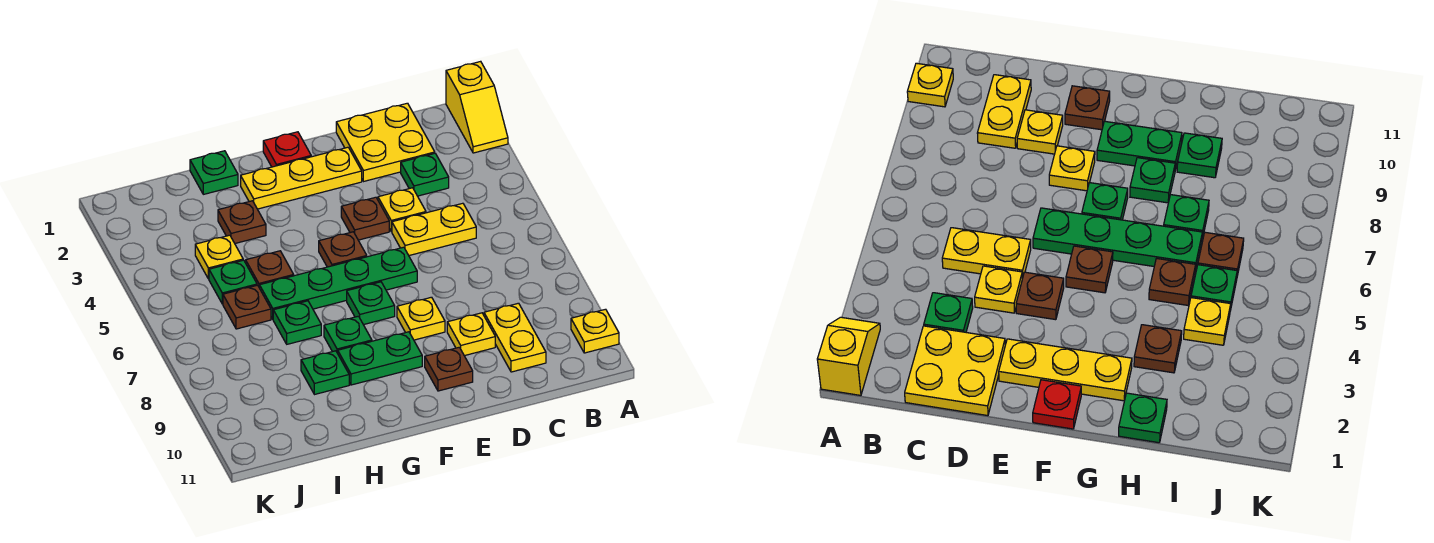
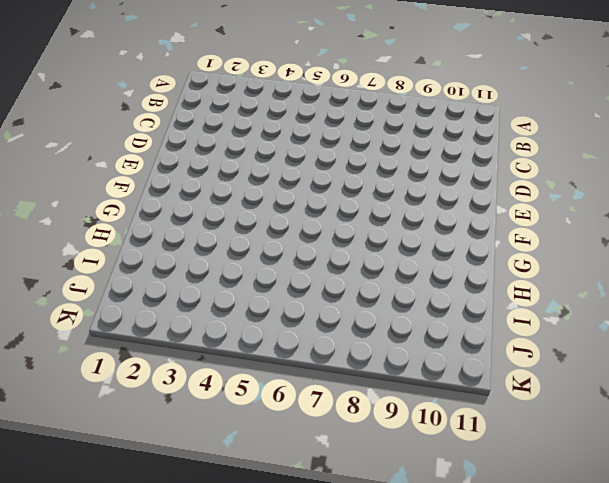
none -> yellow 1x2 slope [446,61,508,153]
none -> yellow 1x1 plate [571,309,619,353]
none -> yellow 2x2 plate [336,103,435,181]

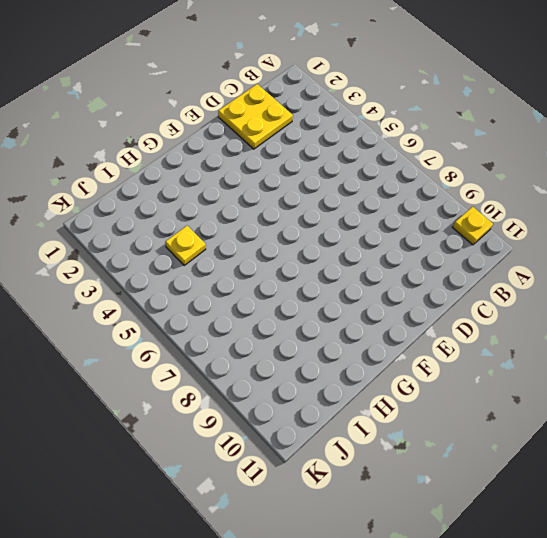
none -> yellow 1x2 slope [446,61,508,153]
none -> green 1x1 plate [401,153,449,196]
none -> yellow 1x2 plate [392,203,476,255]

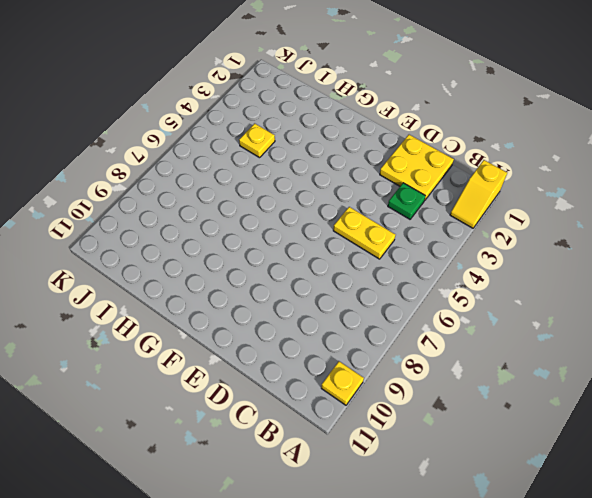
none -> yellow 1x2 plate [484,303,546,372]
none -> yellow 1x1 plate [378,188,426,231]
none -> yellow 1x1 plate [447,313,495,356]

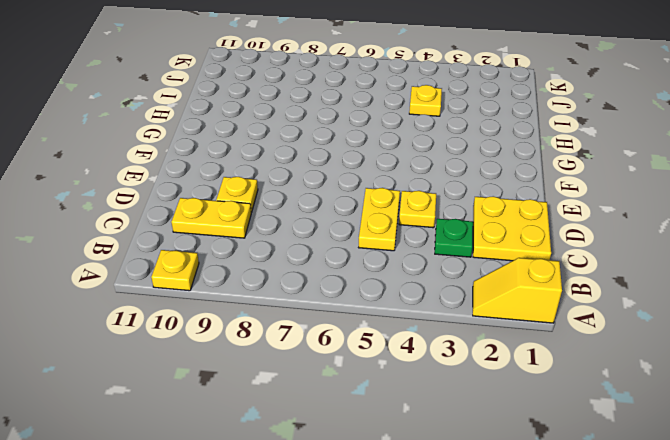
none -> yellow 1x3 plate [241,147,362,209]
none -> brown 1x1 plate [341,197,389,240]
none -> green 1x4 plate [260,247,417,319]

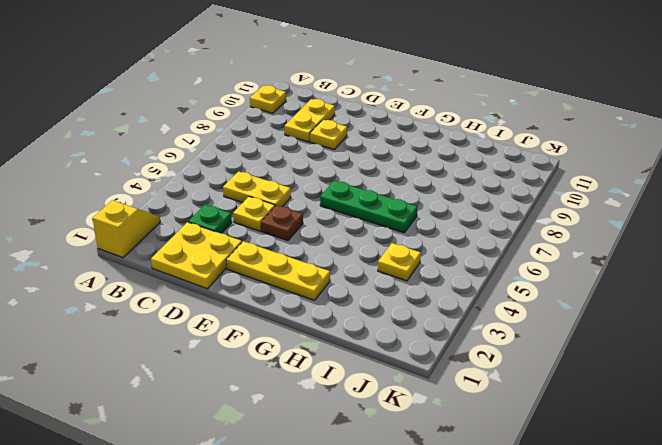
green 1x3 plate [320,181,417,233] -> green 1x4 plate [260,247,417,319]
none -> yellow 1x1 plate [397,297,445,340]
none -> brown 1x1 plate [425,347,473,391]
none -> red 1x1 plate [263,132,311,167]

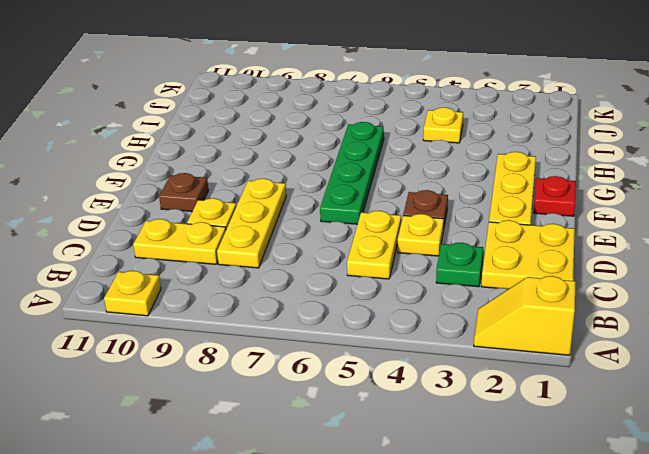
yellow 1x3 plate [217,179,286,268] -> yellow 1x1 plate [397,297,445,340]
none -> brown 1x1 plate [319,232,367,267]
none -> green 1x1 plate [347,282,395,325]
none -> green 1x2 plate [338,332,422,385]

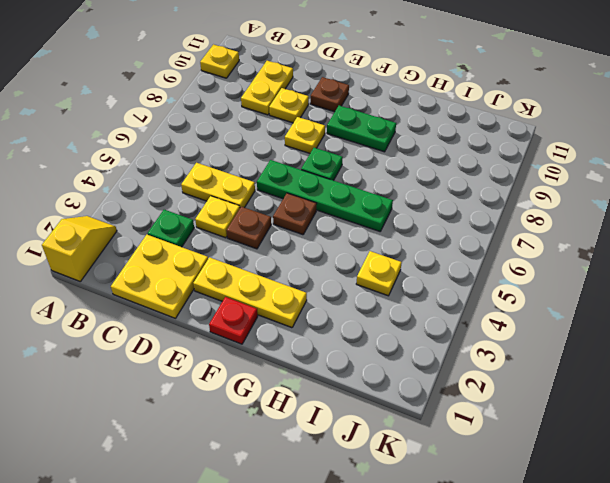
none -> green 1x1 plate [324,316,372,353]
none -> green 1x1 plate [190,151,238,194]
none -> brown 1x1 plate [218,201,266,243]

